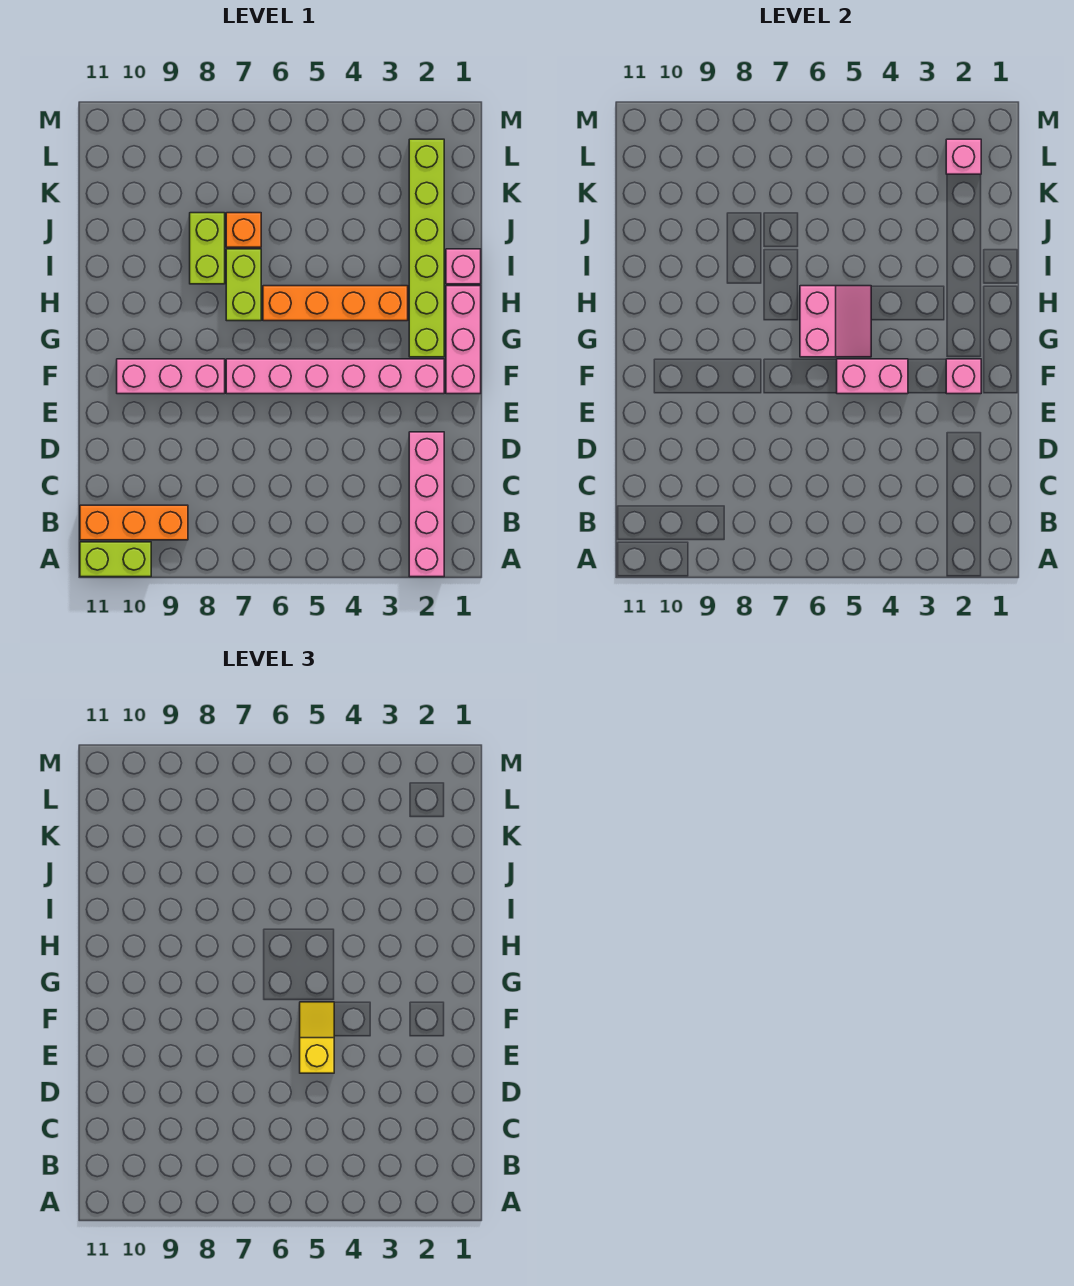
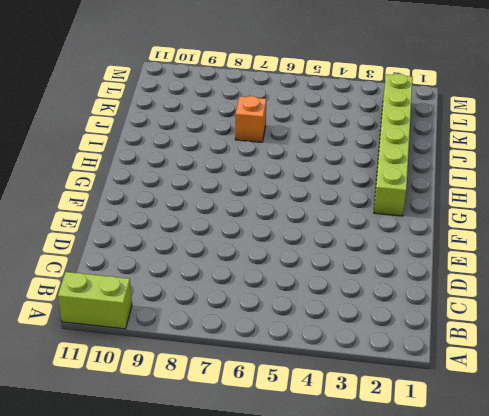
none -> pink 1x4 brick [409,432,444,577]
none -> orange 1x3 brick [80,505,188,540]
none -> pink 1x3 brick [446,286,481,394]

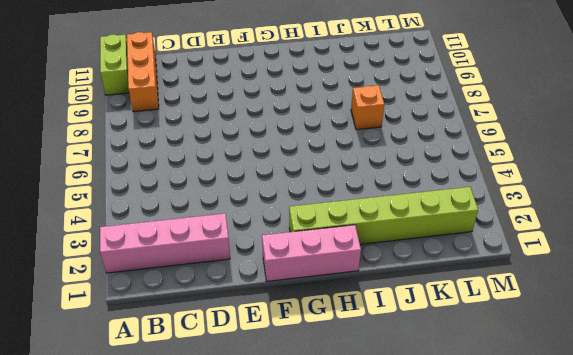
none -> pink 1x6 brick [226,359,444,394]
none -> pink 1x3 brick [117,359,225,394]
none -> orange 1x4 brick [263,286,408,321]

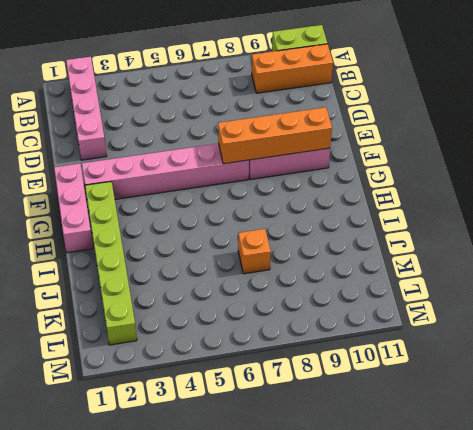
orange 1x4 brick [218,107,332,164] -> orange 1x4 brick moved to [263,286,408,321]
none -> lime 1x2 brick [226,249,261,321]
none -> pink 1x1 brick [446,249,481,284]
none -> lime 1x2 brick [190,213,225,284]

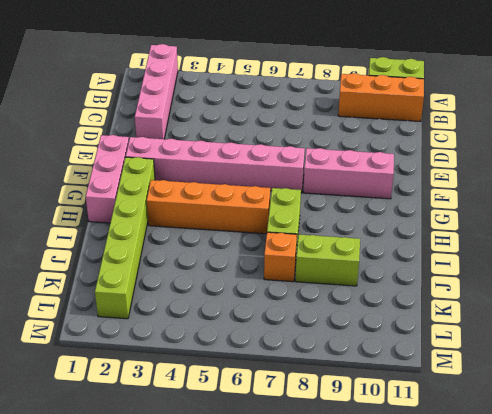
lime 1x2 brick [295,234,360,286] -> lime 1x2 brick turned to [190,213,225,284]
none -> pink 1x1 brick [446,249,481,284]
none -> pink 1x1 brick [946,359,981,394]
none -> pink 1x2 brick [837,359,908,394]

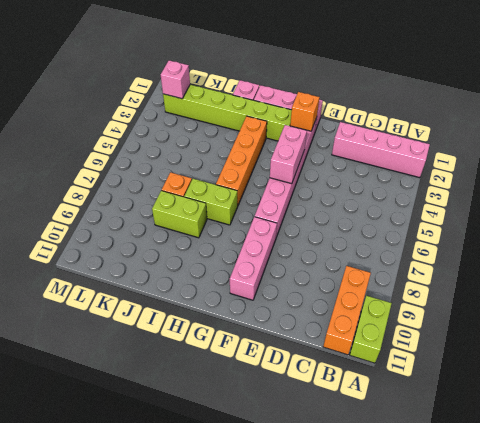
orange 1x1 brick [290,92,319,131] -> pink 1x1 brick [946,359,981,394]
none -> pink 2x2 slope [800,286,871,357]
none -> yellow 1x2 slope [300,1002,334,1073]

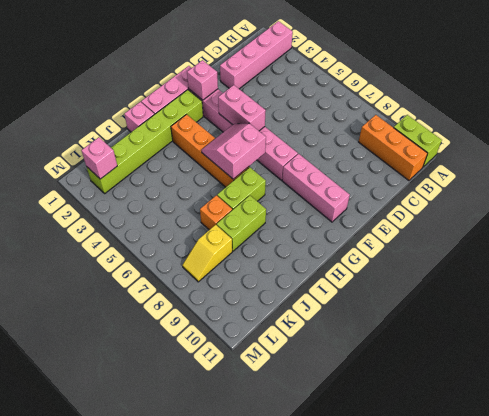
yellow 1x2 slope [182,225,232,282] -> yellow 1x2 slope moved to [300,1002,334,1073]

